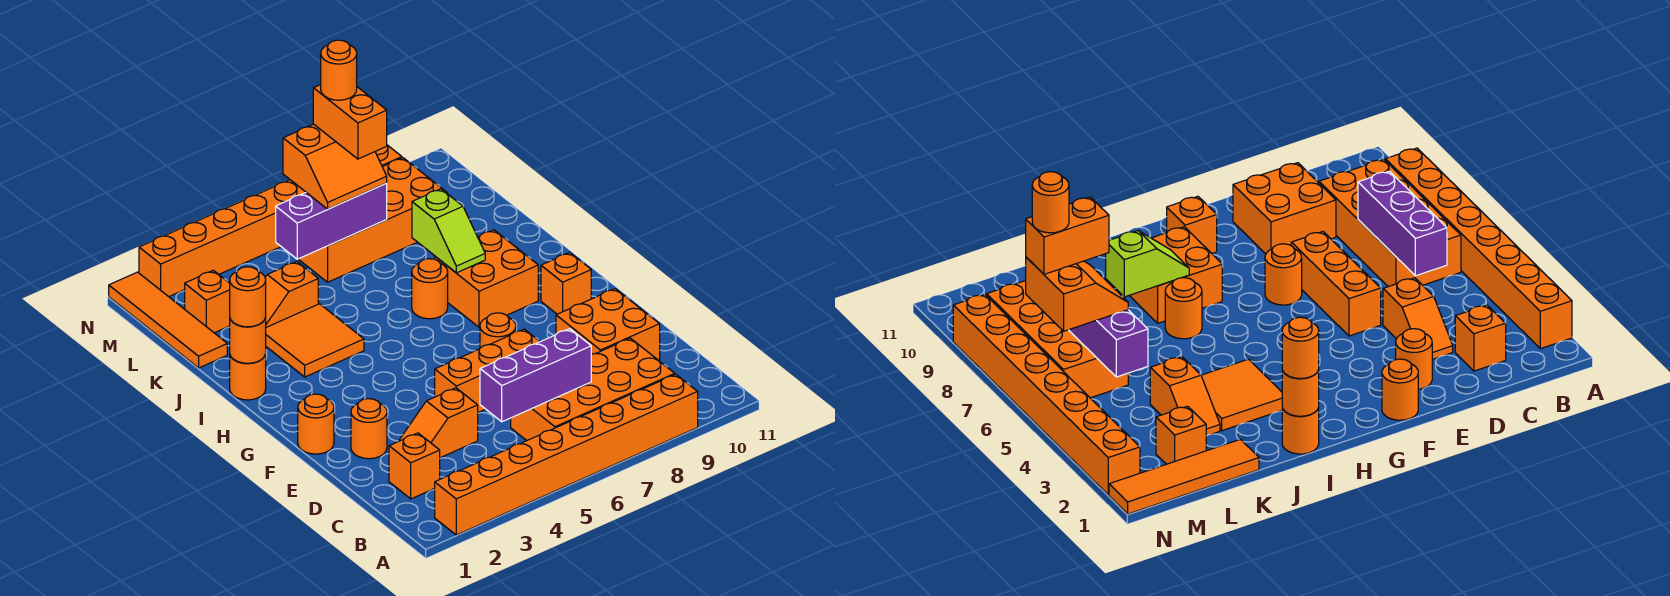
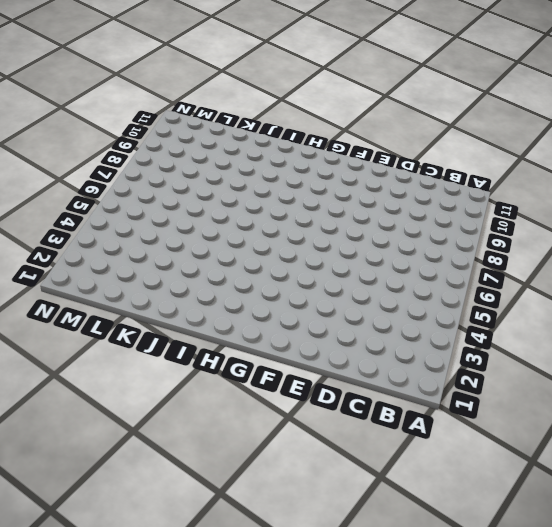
none -> orange 1x8 brick [435,374,698,535]
none -> orange 2x4 brick [511,338,675,440]
none -> orange 1x1 brick [389,433,440,499]

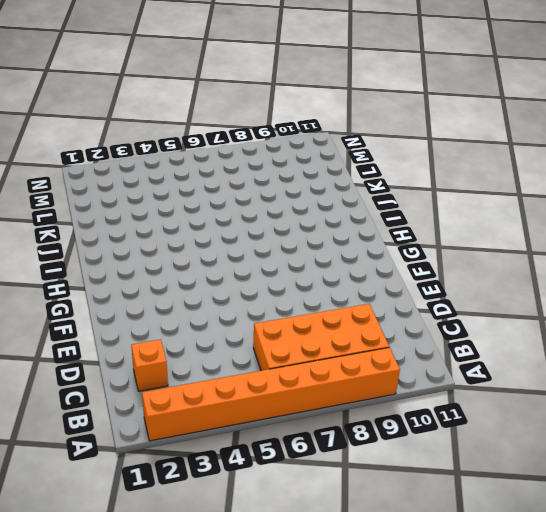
none -> orange 1x2 slope [399,388,478,458]
none -> orange 2x2 brick [556,289,660,360]
none -> orange 1x1 round brick [351,399,387,459]

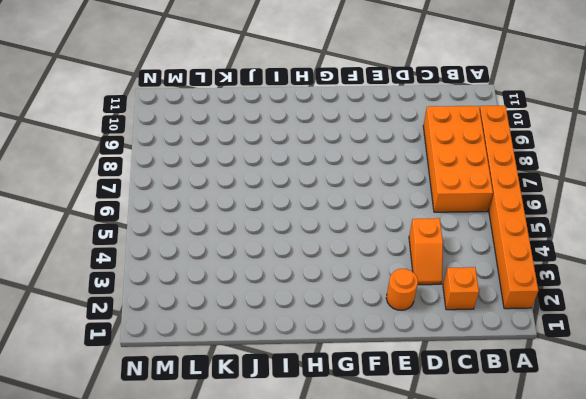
none -> orange 2x2 brick [556,289,660,360]
none -> orange 1x3 brick [435,329,540,412]
none -> orange 1x1 round brick [298,394,334,454]

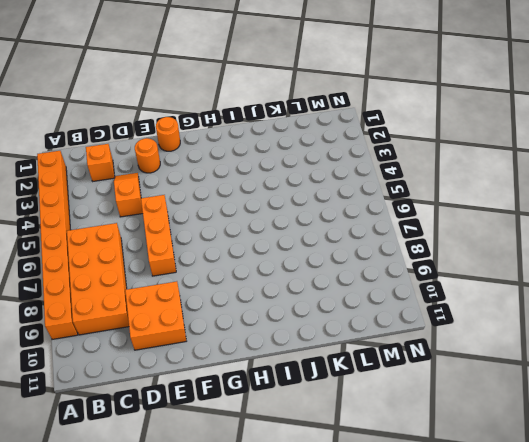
none -> orange 1x1 round brick [480,313,516,348]
none -> orange 1x1 brick [541,252,591,314]
none -> orange 2x2 brick [435,230,538,327]

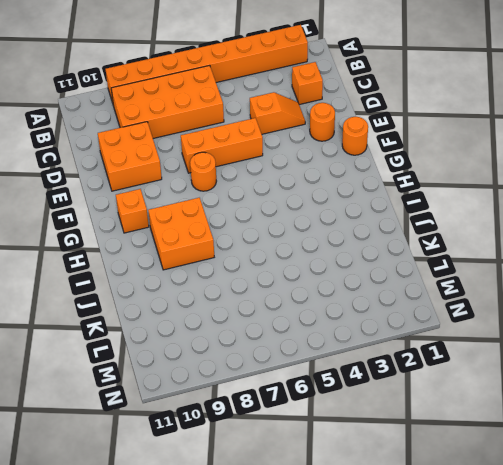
none -> orange 1x1 round brick [230,354,266,400]
none -> orange 2x2 tile [266,304,364,377]
none -> orange 1x1 round brick [412,259,448,319]

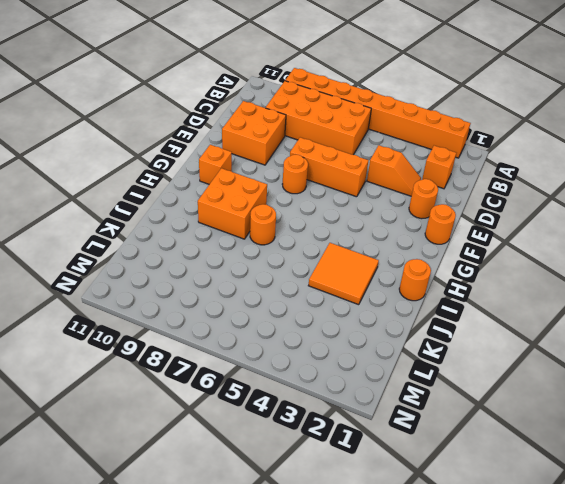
none -> orange 1x4 tile [109,272,227,368]
none -> orange 1x2 slope [265,261,318,327]
none -> orange 1x1 brick [185,270,230,333]

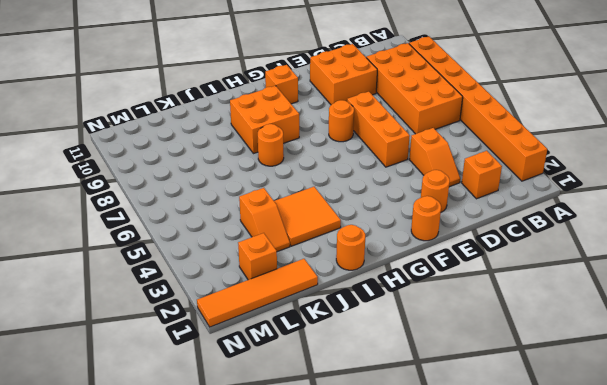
none -> orange 2x4 brick [299,158,447,282]
none -> orange 1x8 brick [139,145,402,297]
none -> purple 1x3 brick [480,329,591,422]

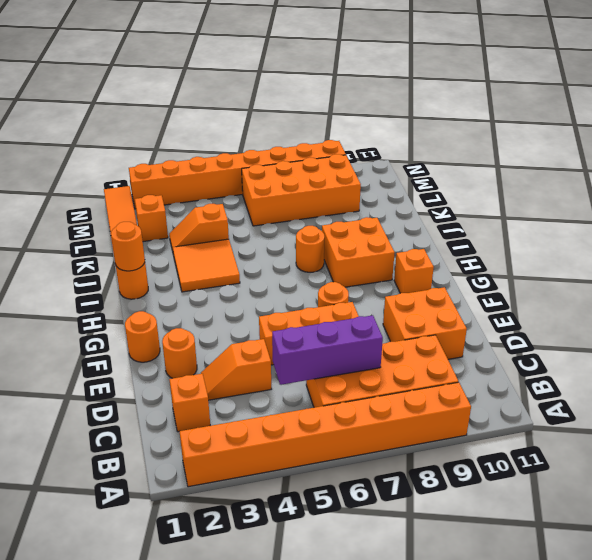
none -> lime 1x2 slope [412,189,485,273]
none -> purple 1x3 brick [276,183,387,259]
none -> orange 1x1 round brick [230,267,266,327]

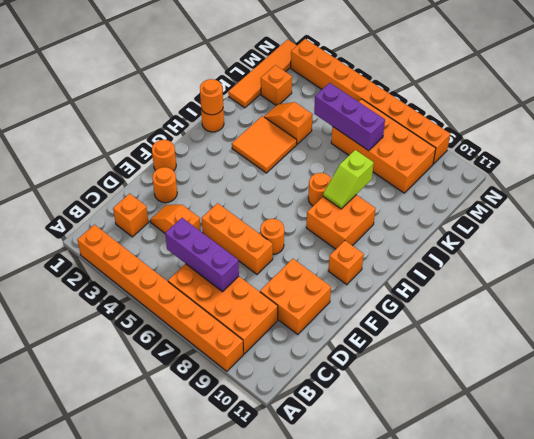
none -> orange 1x1 round brick [230,267,266,327]
none -> orange 2x2 slope [283,124,387,209]
none -> orange 1x2 brick [313,85,387,159]

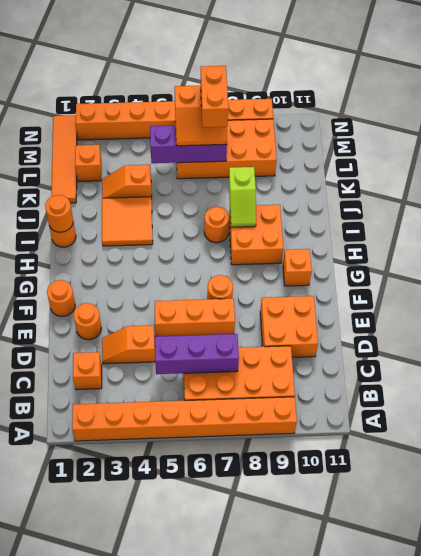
none -> orange 1x1 round brick [230,267,266,327]
none -> orange 1x1 round brick [321,40,357,100]

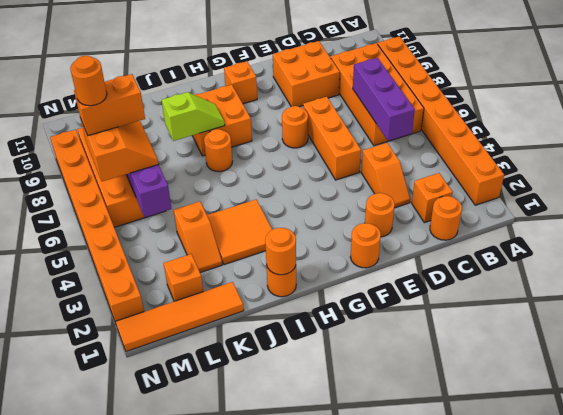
orange 1x1 round brick [430,196,462,240] -> orange 1x1 round brick moved to [230,267,266,327]

